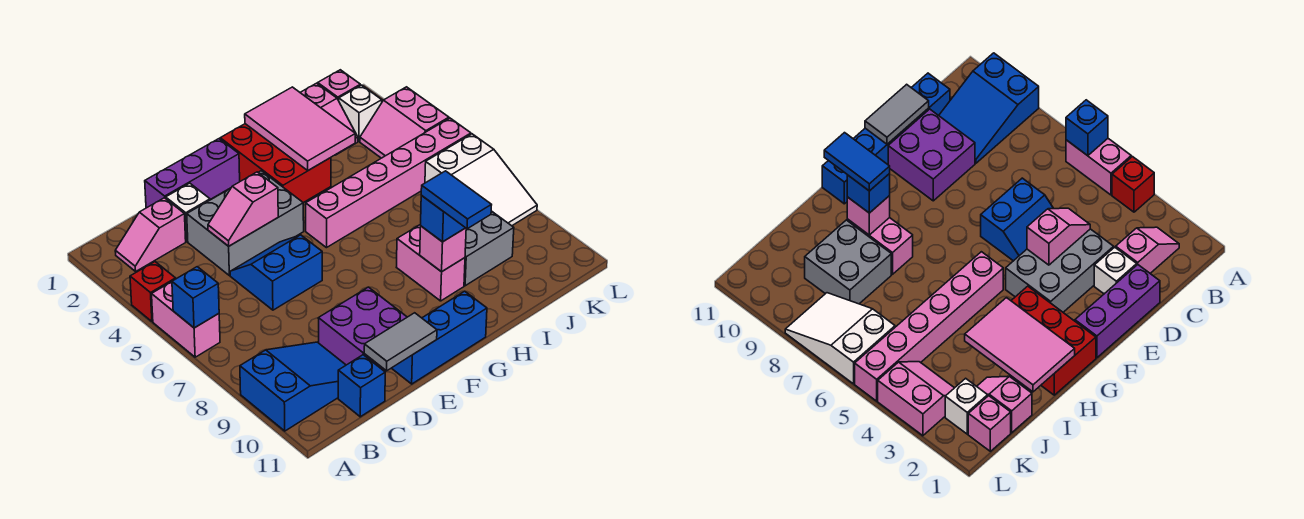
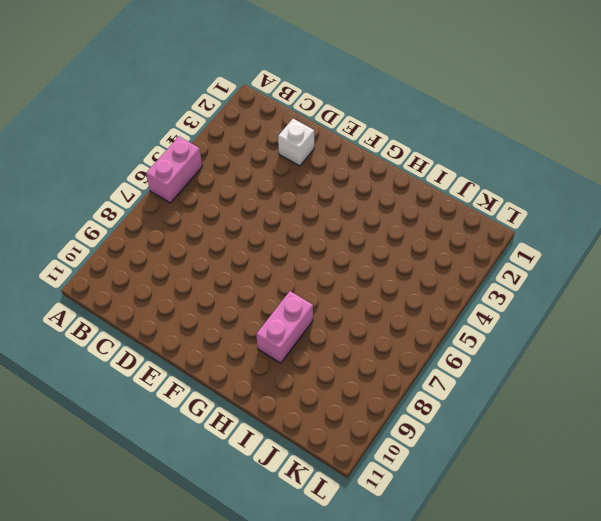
none -> red 1x1 brick [130,262,176,321]
none -> blue 2x3 slope [240,342,346,431]
none -> pink 1x2 slope [115,198,186,271]

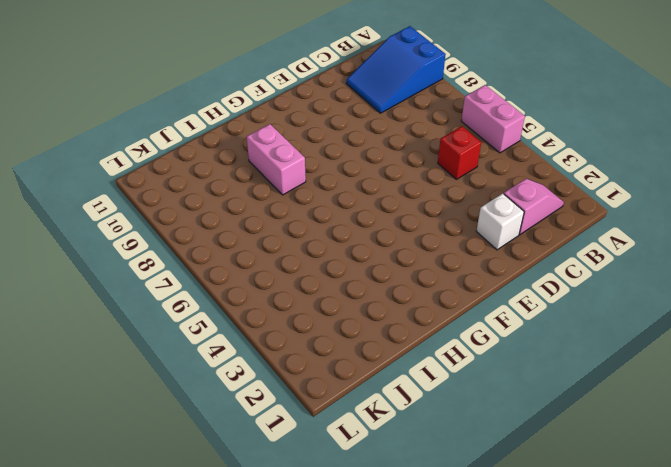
red 1x1 brick [438,126,481,179] -> red 1x1 brick moved to [130,262,176,321]
none -> blue 1x1 brick [338,355,385,417]
none -> purple 1x3 brick [145,139,240,208]
none -> grey 2x3 brick [187,171,304,276]

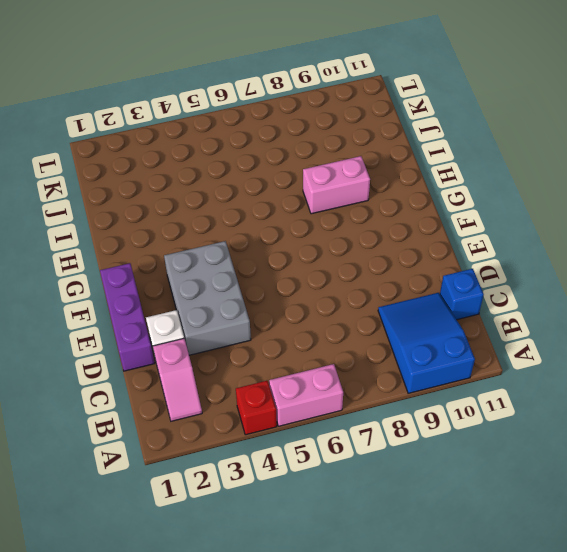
none -> blue 2x2 slope [230,235,322,310]
none -> purple 2x2 brick [318,287,407,370]
none -> blue 1x3 brick [392,291,487,384]

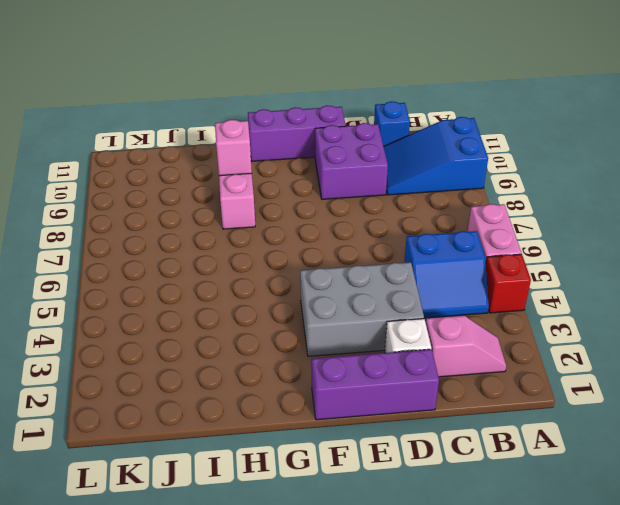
blue 2x2 slope [404,231,489,318] -> blue 2x2 slope moved to [230,235,322,310]
purple 1x3 brick [248,105,346,161] -> blue 1x3 brick [392,291,487,384]
none -> red 2x3 brick [220,124,331,203]
none -> pink 1x6 brick [306,118,471,248]
none -> grey 2x2 brick [464,211,514,286]

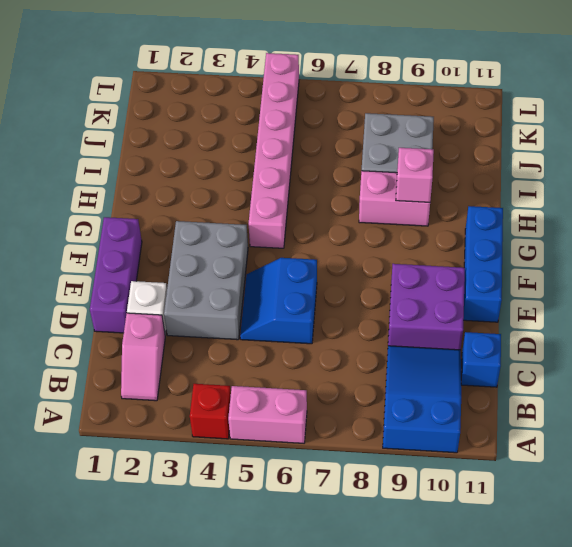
none -> red 2x3 brick [220,124,331,203]
none -> pink 1x2 slope [300,83,358,155]
none -> pink 1x1 brick [318,70,360,100]

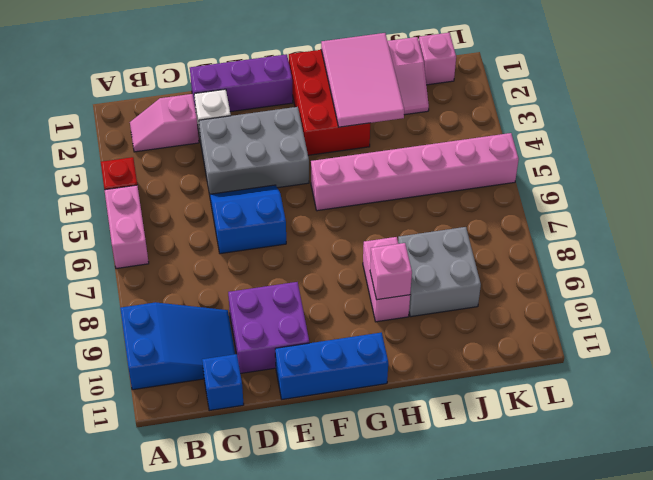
none -> white 1x1 brick [339,85,382,141]
none -> pink 2x2 slope [360,87,449,158]
none -> white 2x3 slope [425,134,537,226]

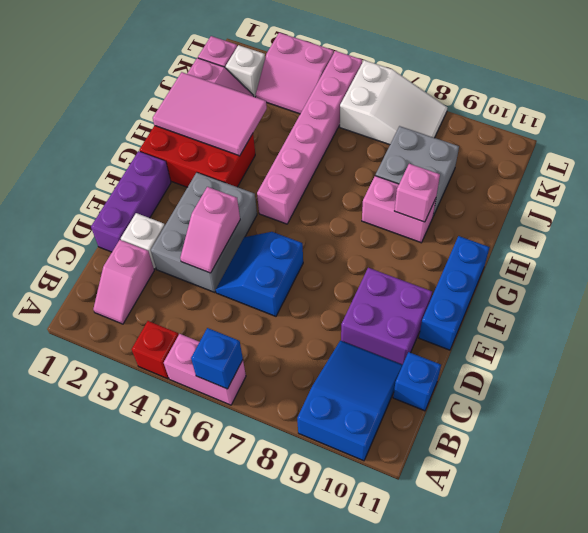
none -> grey 1x2 tile [364,313,437,371]
none -> blue 1x1 brick [421,196,465,242]
none -> blue 1x2 tile [421,171,491,229]

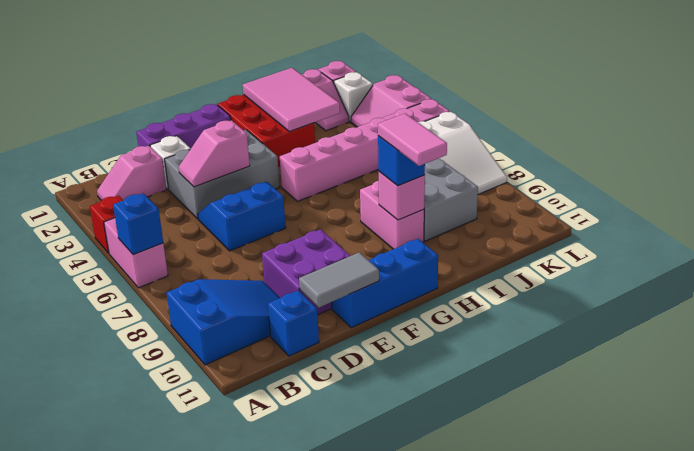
pink 1x2 tile [378,114,447,166] -> blue 1x2 tile [421,171,491,229]

